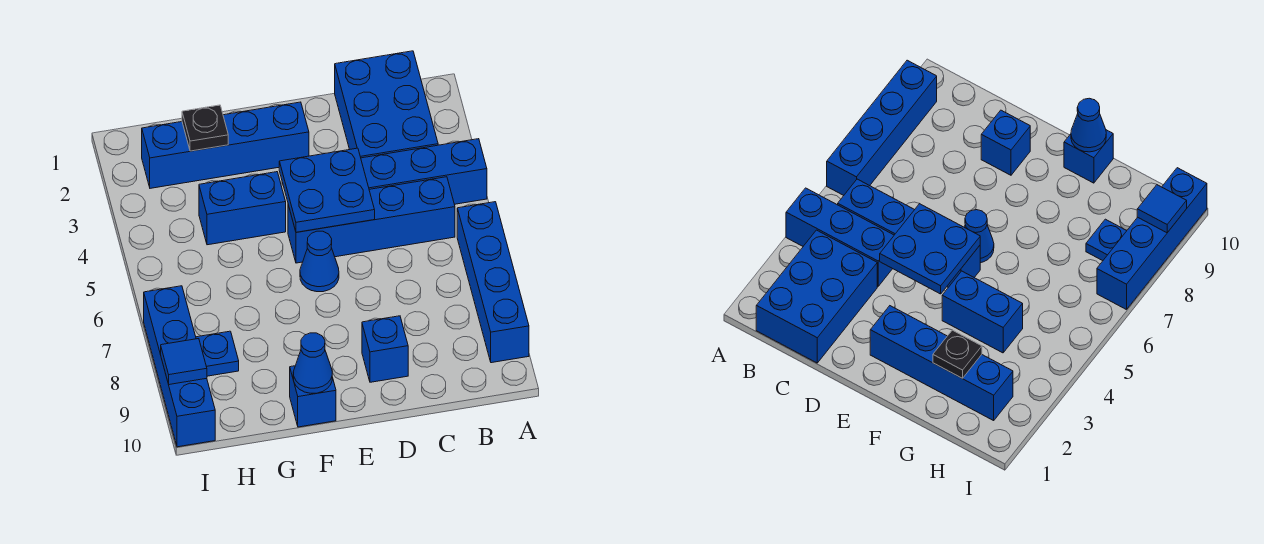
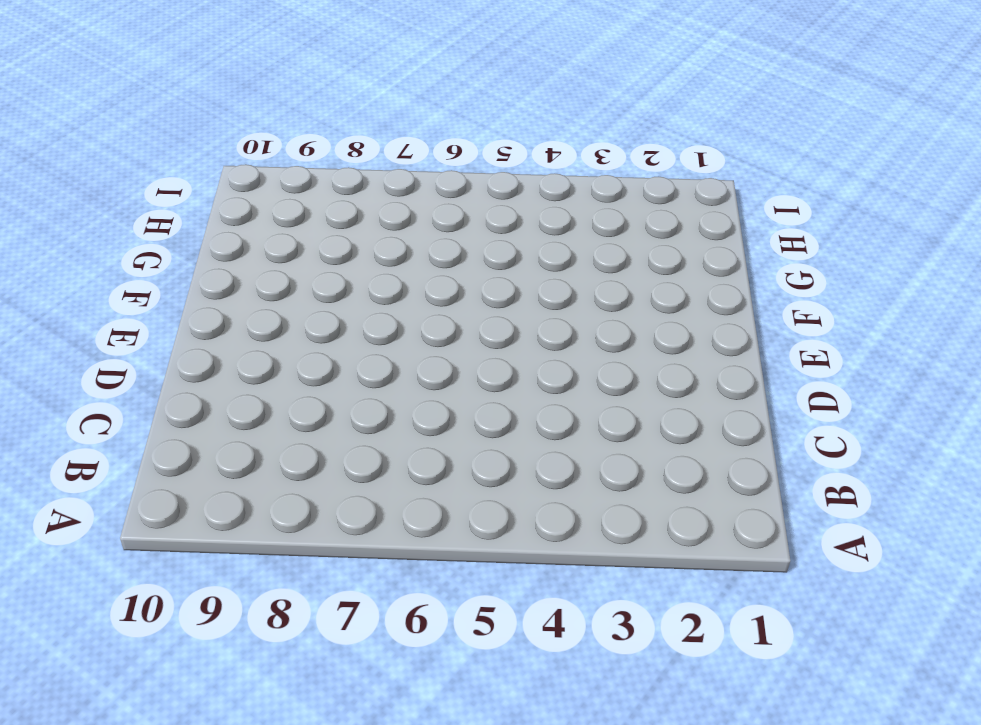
none -> blue 1x3 brick [361,139,487,204]
none -> blue 1x4 brick [457,202,529,363]
none -> blue 2x3 brick [335,51,438,158]

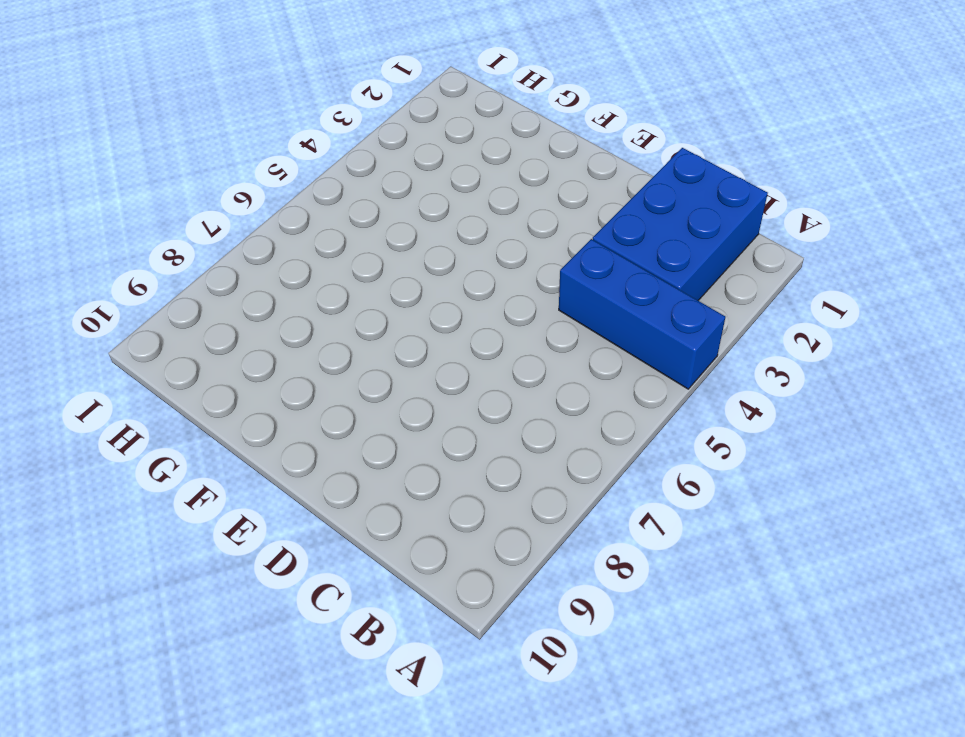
none -> blue 1x4 brick [457,202,529,363]
none -> blue 1x4 brick [288,177,455,263]
none -> blue 1x1 brick [362,316,408,382]

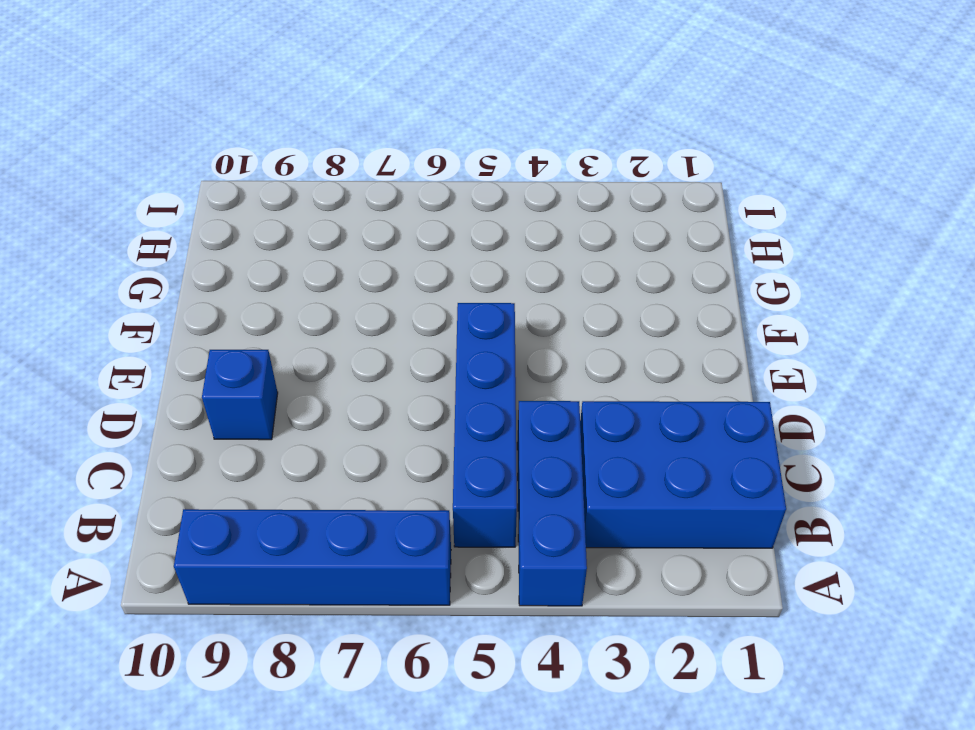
none -> blue 1x4 brick [142,102,309,188]
none -> blue 1x1 cone [300,231,339,292]
none -> blue 1x2 brick [199,172,286,245]

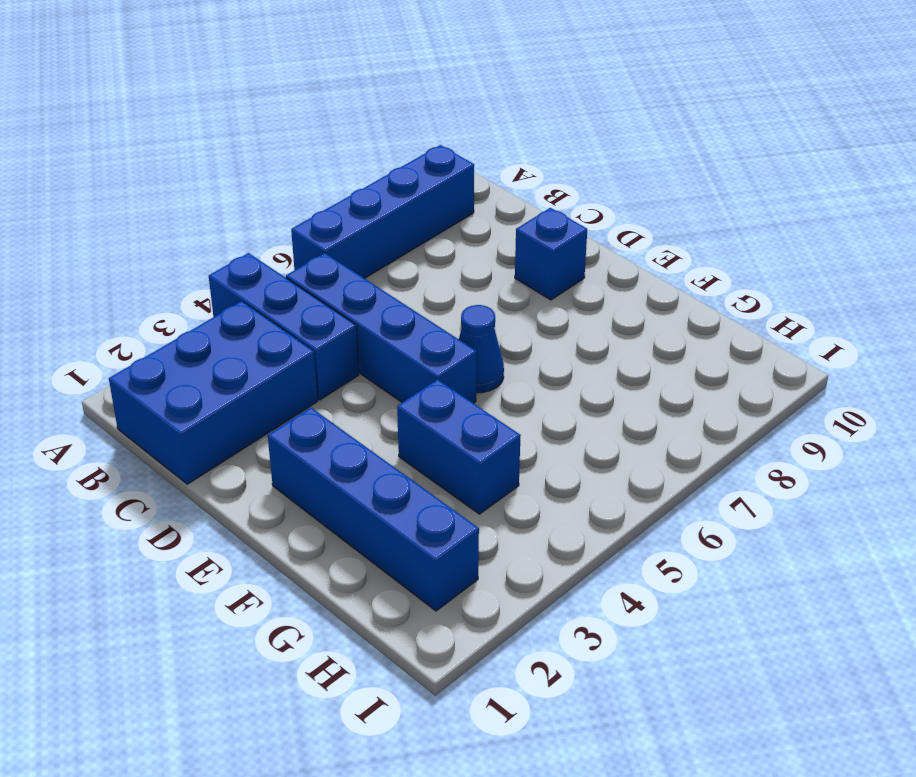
none -> blue 1x1 brick [290,366,336,427]
none -> blue 1x1 plate [196,331,239,376]
none -> blue 1x4 brick [144,286,215,447]

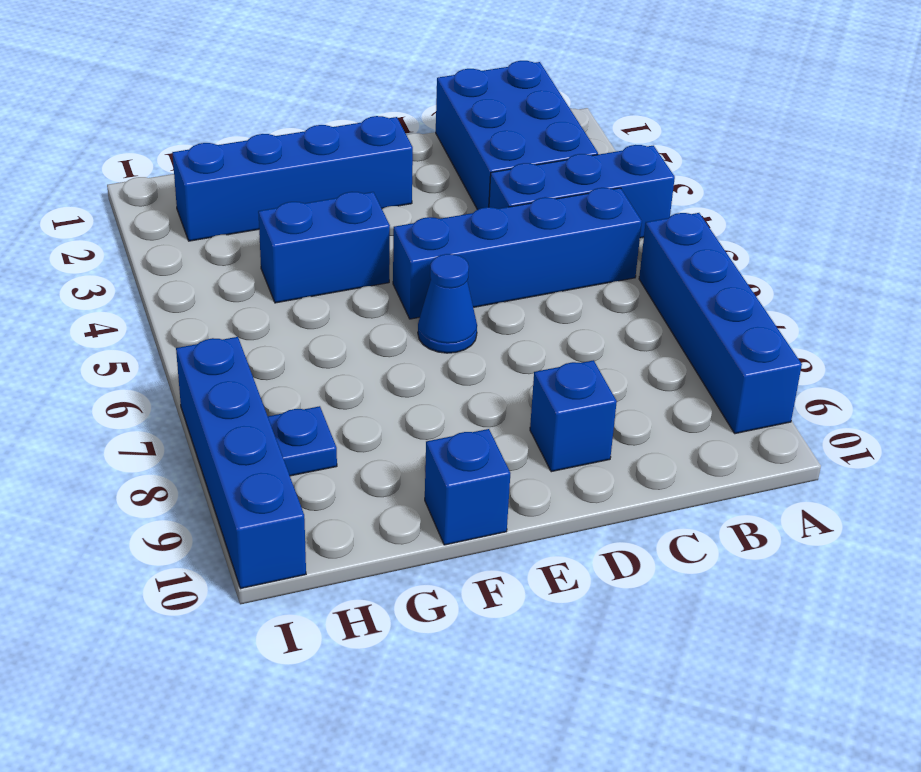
none -> blue 2x2 plate [279,148,375,232]
none -> blue 1x1 cone [293,333,332,393]
none -> black 1x1 plate [182,105,228,151]

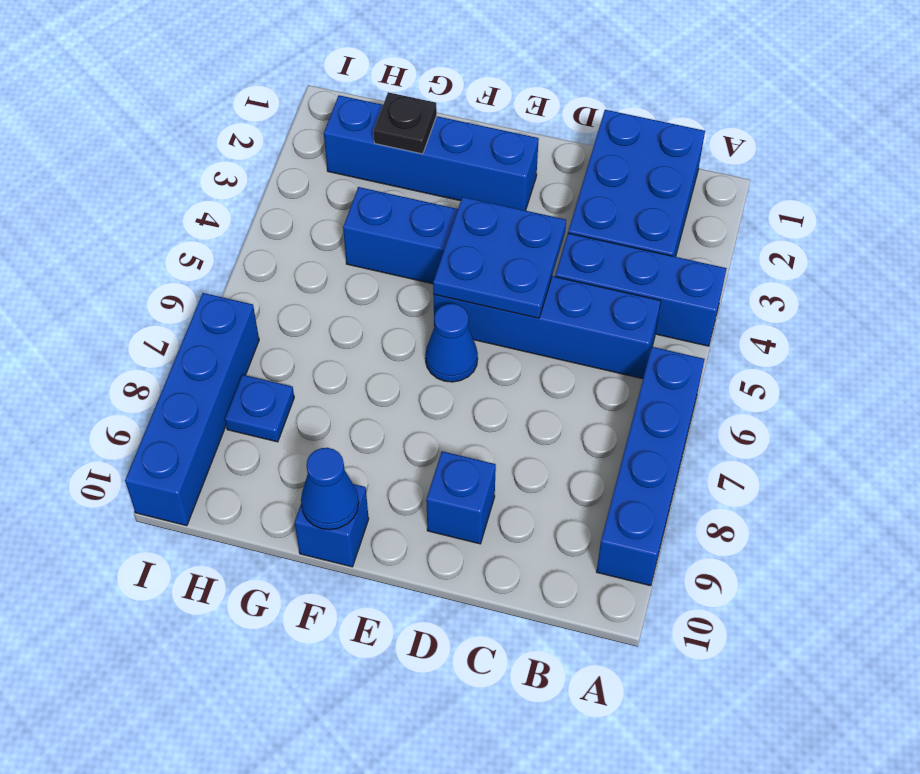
none -> blue 1x1 tile [161,339,207,385]

